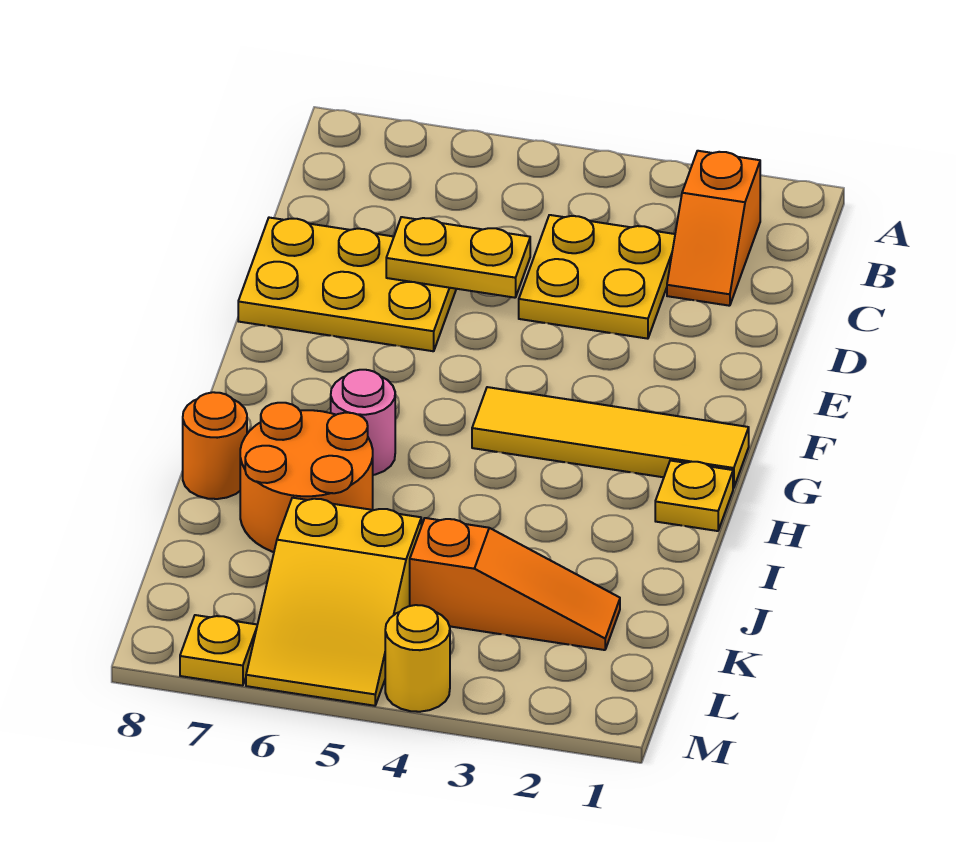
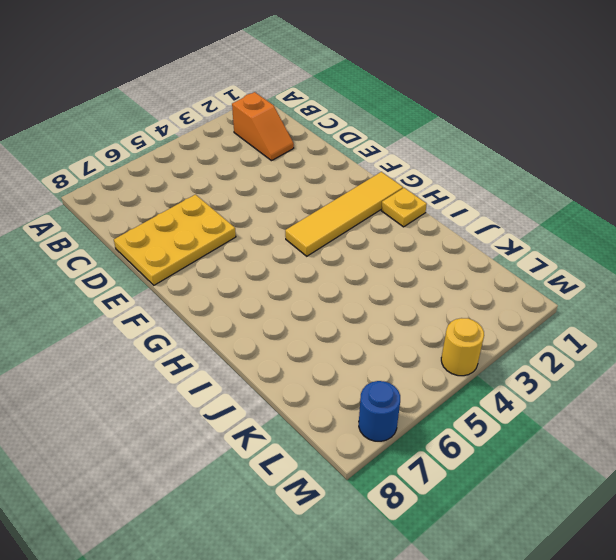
blue 1x1 round brick [359,381,400,441] -> yellow 1x1 plate [180,615,257,686]
none -> yellow 2x2 plate [519,215,675,339]
none -> pink 1x1 round brick [331,370,395,475]
none -> orange 2x2 round brick [240,403,373,552]

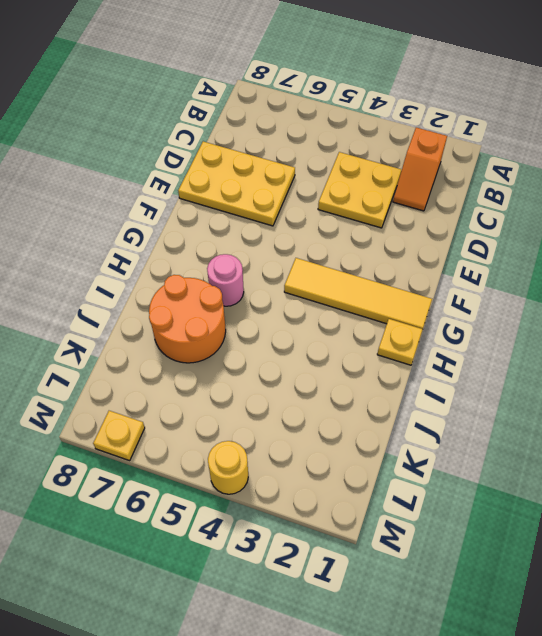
none -> orange 1x1 round brick [183,392,247,499]
none -> orange 1x3 slope [410,518,620,650]
none -> yellow 2x3 slope [246,498,421,706]

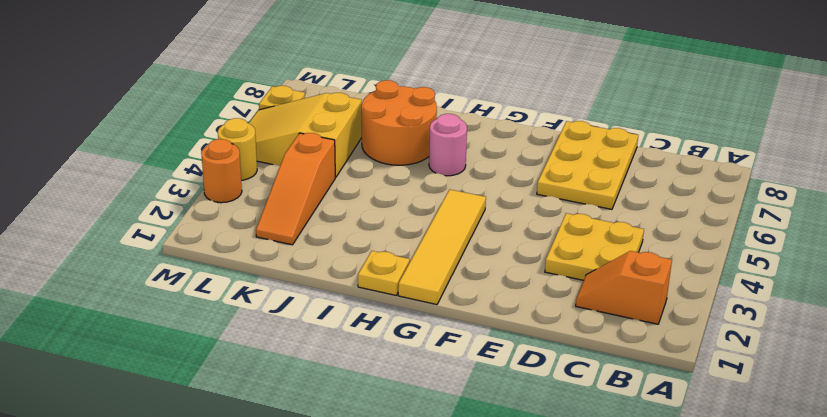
orange 1x1 round brick [201,139,242,203] -> orange 1x1 round brick moved to [183,392,247,499]
none -> yellow 1x2 plate [386,217,530,298]

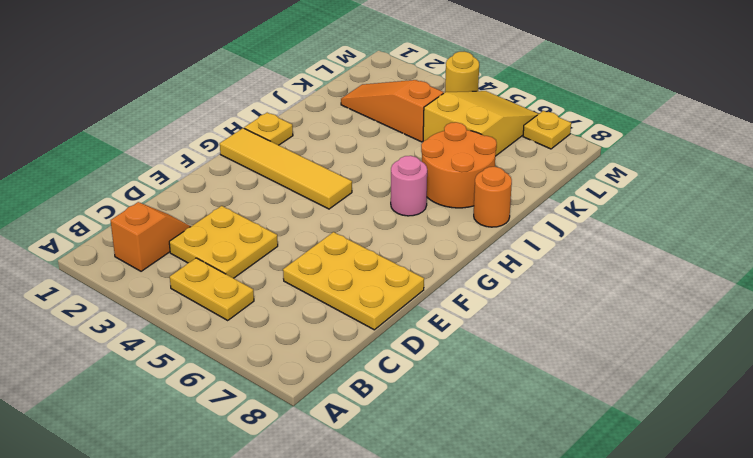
yellow 1x2 plate [170,258,254,320] -> yellow 1x2 plate moved to [386,217,530,298]

